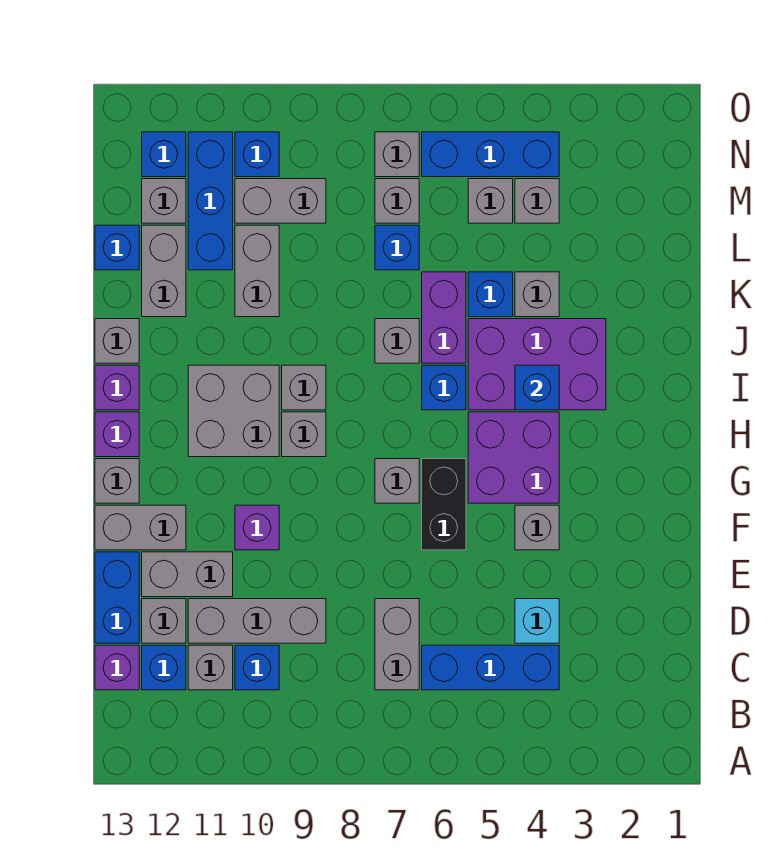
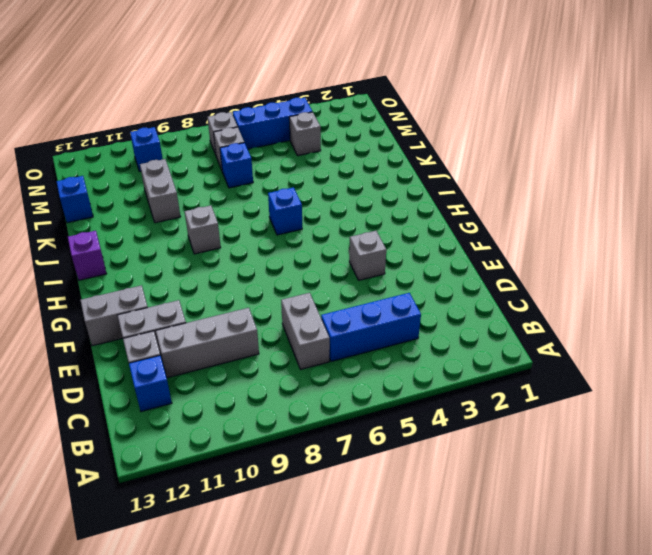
none -> blue 1x1 brick [235,645,279,690]
none -> grey 1x1 brick [188,645,233,690]
none -> purple 1x1 brick [95,645,139,690]
none -> cyan 1x1 brick [515,599,559,643]

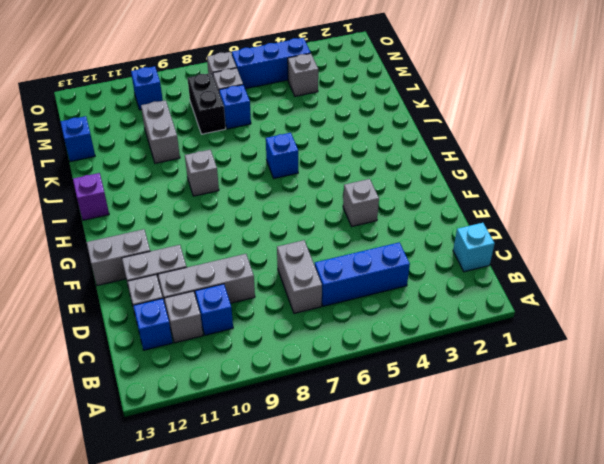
cyan 1x1 brick [453,223,495,272] -> cyan 1x1 brick moved to [515,599,559,643]
black 1x2 brick [188,73,226,134] -> black 1x2 brick moved to [422,459,466,550]
none -> purple 1x1 brick [95,645,139,690]
none -> blue 1x2 brick [95,552,139,643]
none -> purple 1x1 brick [235,505,279,550]
none -> purple 2x2 brick [468,412,559,503]

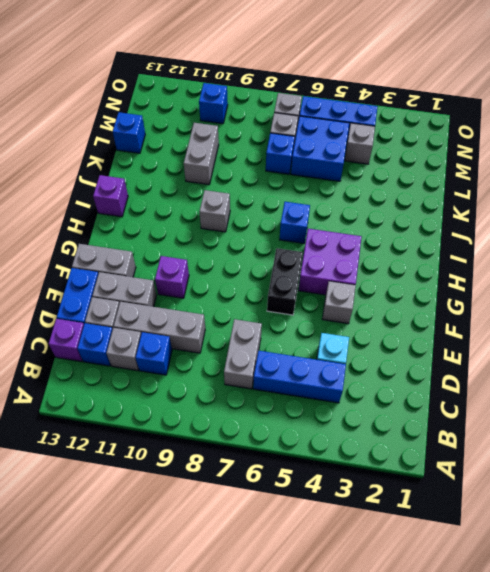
blue 2x2 brick [291,116,349,181] -> grey 1x1 brick [468,179,513,223]
none -> grey 1x1 brick [375,459,419,503]
none -> grey 1x1 brick [95,459,139,503]
none -> grey 1x1 brick [282,412,326,457]
none -> grey 2x2 brick [188,365,279,457]

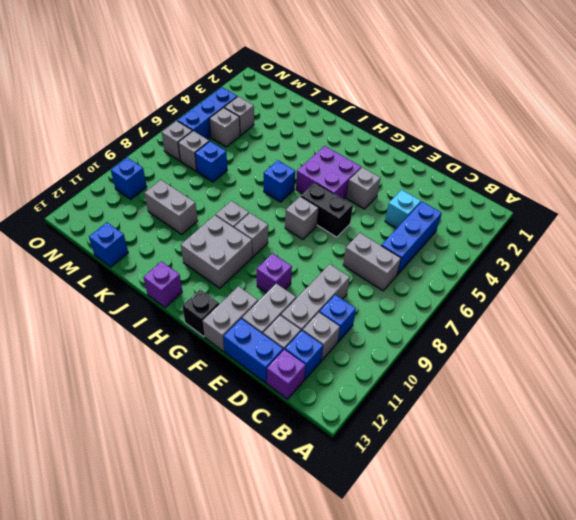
black 1x1 brick [182,289,219,336] -> grey 1x1 brick [95,459,139,503]
none -> purple 1x1 brick [95,412,139,457]
none -> purple 2x3 brick [468,319,606,410]
none -> purple 1x2 brick [422,272,466,363]
none -> grey 1x1 brick [375,319,419,363]

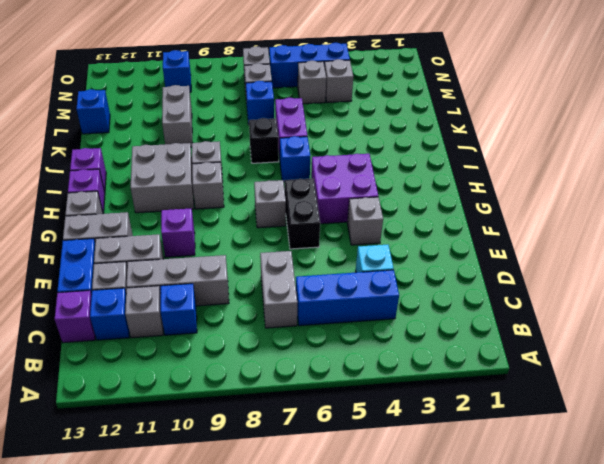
black 1x1 brick [249,118,279,163] -> grey 1x1 brick [375,319,419,363]
none -> purple 2x3 brick [468,319,606,410]
none -> grey 1x1 brick [95,319,139,363]
none -> grey 1x1 brick [515,272,559,317]
none -> blue 1x1 brick [468,272,513,317]

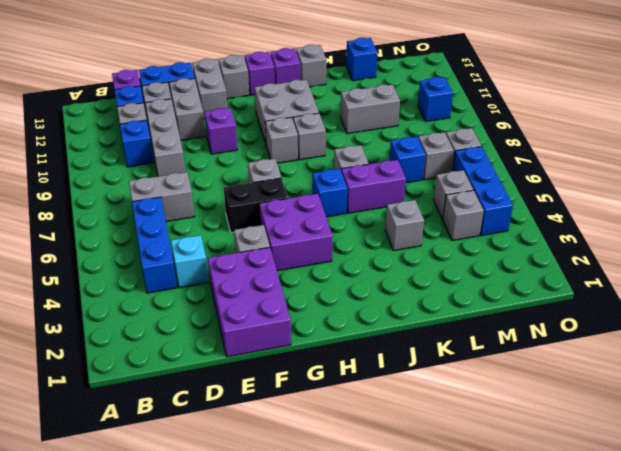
purple 2x3 brick [208,247,291,357] -> purple 2x3 brick moved to [468,319,606,410]
none -> blue 1x1 brick [468,272,513,317]
none -> grey 1x2 brick [142,225,186,317]
none -> blue 1x3 brick [188,132,233,270]
none -> grey 1x2 brick [235,179,326,223]

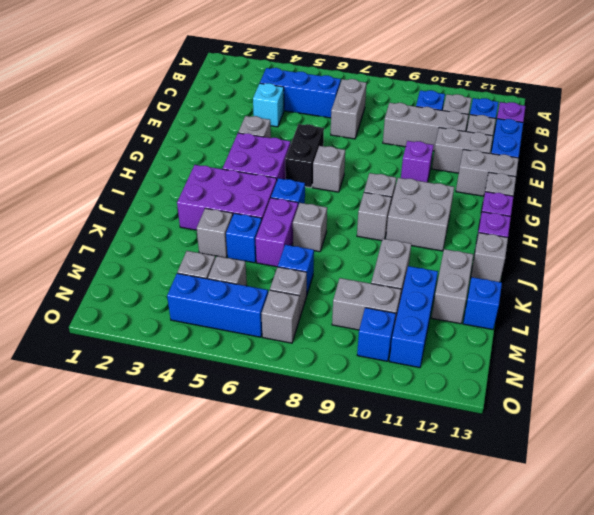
none -> grey 1x1 brick [142,179,186,223]
none -> blue 1x1 brick [142,132,186,177]
none -> blue 1x1 brick [515,365,559,410]

